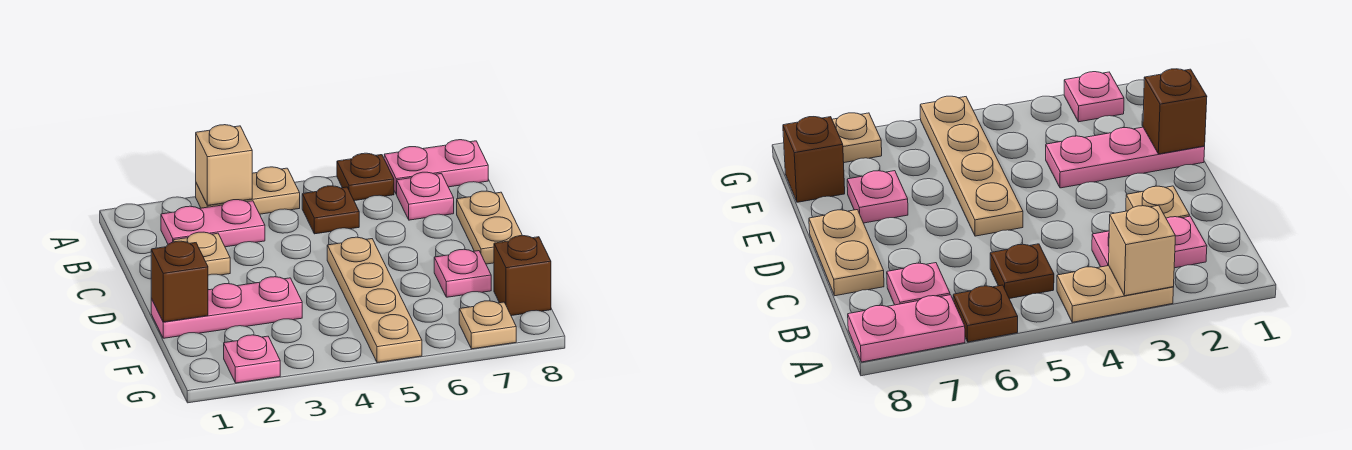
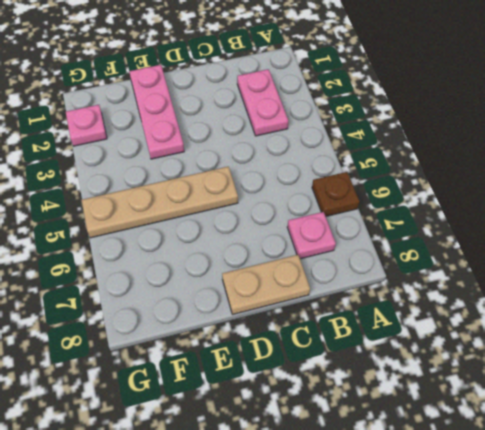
none -> tan 1x2 plate [196,167,300,214]
none -> pink 1x2 plate [384,140,488,194]
none -> brown 1x1 plate [302,186,359,234]

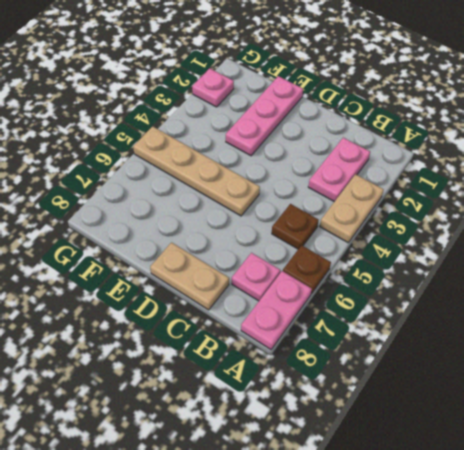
none -> tan 1x1 plate [173,232,230,275]
none -> pink 1x1 plate [434,249,491,297]
none -> brown 1x1 brick [494,236,551,316]

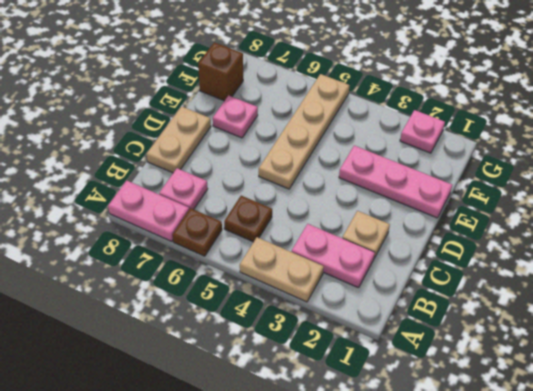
none -> tan 1x1 plate [459,301,516,349]
none -> tan 1x1 brick [196,125,252,205]
none -> brown 1x1 brick [151,241,208,322]

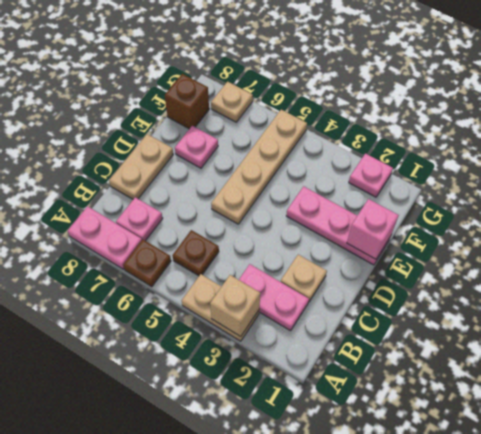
pink 1x1 brick [347,199,399,259] -> brown 1x1 brick [151,241,208,322]

